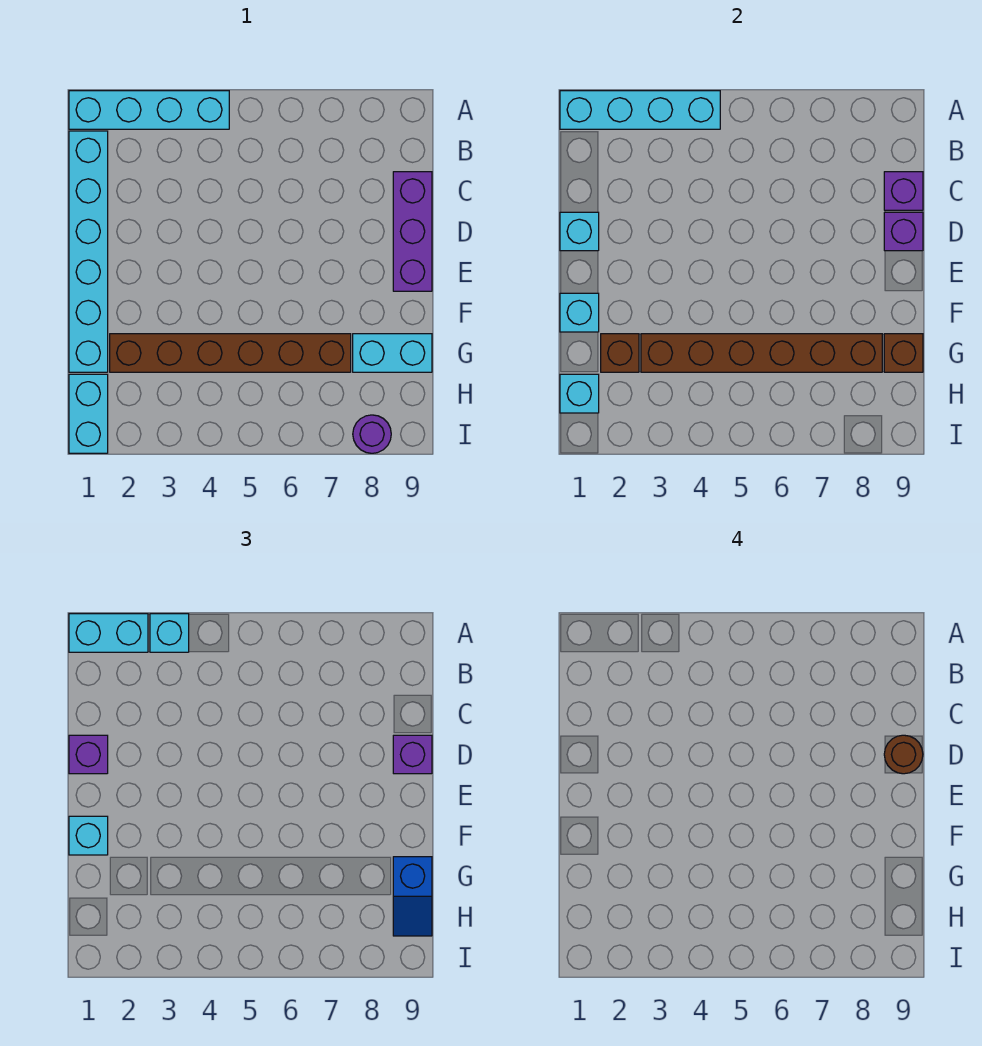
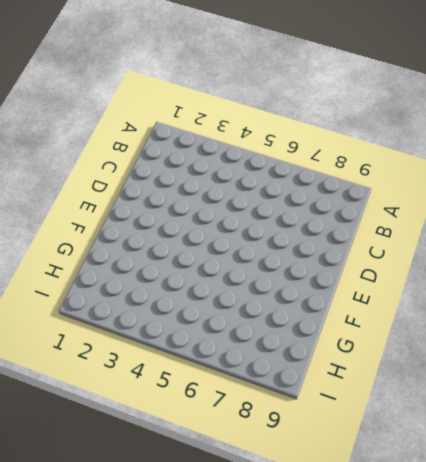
none -> cyan 1x4 brick [69,91,229,129]
none -> cyan 1x6 brick [69,131,108,372]
none -> purple 1x3 brick [393,172,432,291]

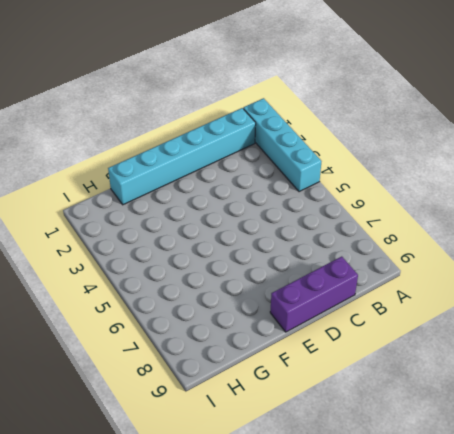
none -> brown 1x6 brick [110,334,351,372]
none -> cyan 1x2 brick [353,334,432,372]
none -> cyan 1x2 brick [69,374,108,453]

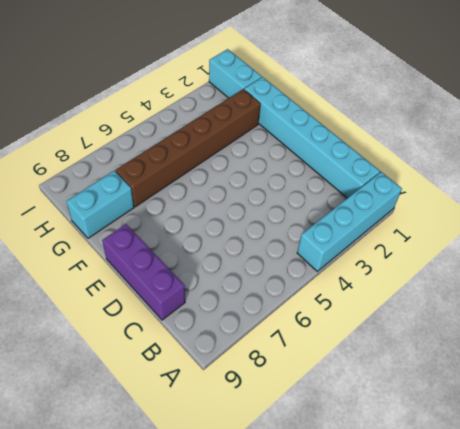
none -> purple 1x1 round brick [353,415,391,453]
none -> cyan 1x4 brick [560,91,720,129]
none -> purple 1x1 brick [884,172,923,210]

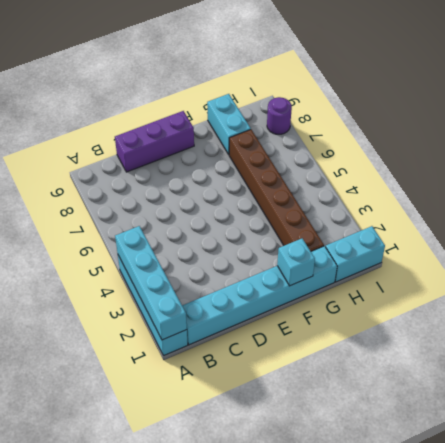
none -> purple 1x1 brick [884,172,923,210]
none -> cyan 1x1 brick [560,212,599,251]
none -> purple 1x1 brick [884,212,923,251]

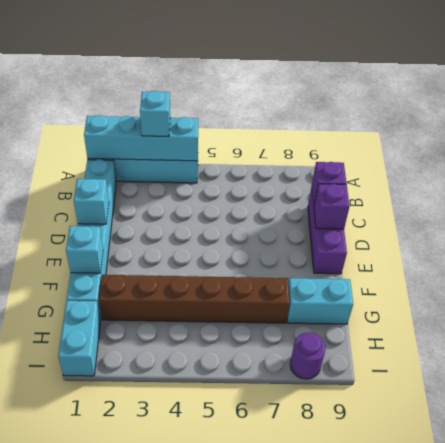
none -> brown 1x1 brick [601,334,639,372]
none -> brown 1x6 brick [641,334,882,372]
none -> brown 1x1 brick [884,334,923,372]

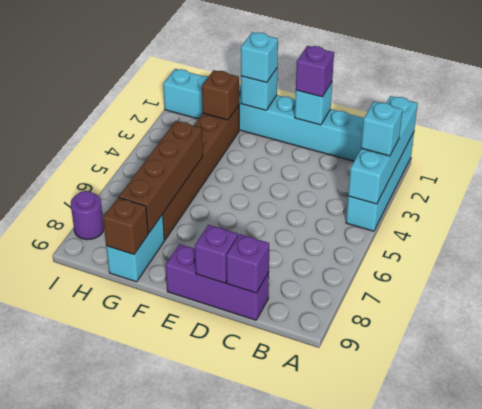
brown 1x4 brick [119,121,203,233] -> brown 1x6 brick [641,334,882,372]
none -> cyan 1x1 brick [560,374,599,413]
none -> cyan 1x2 brick [69,614,148,652]
none -> purple 1x1 brick [393,735,432,774]

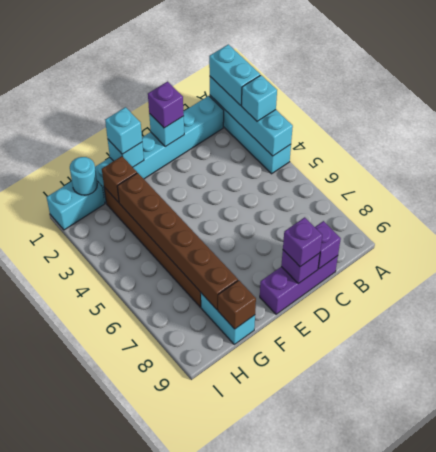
cyan 1x1 round brick [70,157,97,195] -> cyan 1x1 brick [560,374,599,413]
none -> purple 1x1 round brick [353,415,391,453]
none -> blue 1x2 slope [393,857,432,936]
none -> brown 1x1 round brick [884,735,923,774]

